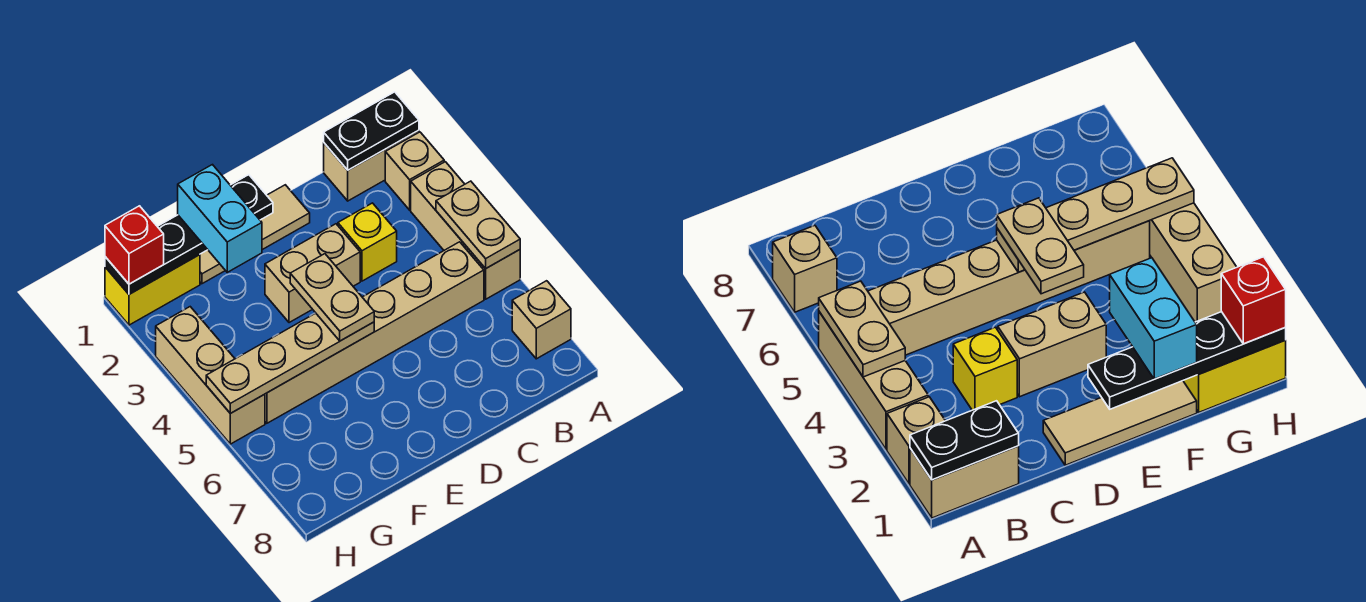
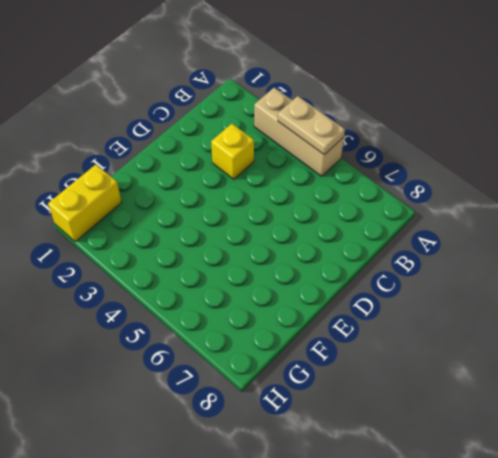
none -> tan 1x2 brick [324,130,419,201]
none -> tan 1x1 brick [385,132,444,210]
none -> tan 1x1 brick [512,281,571,359]

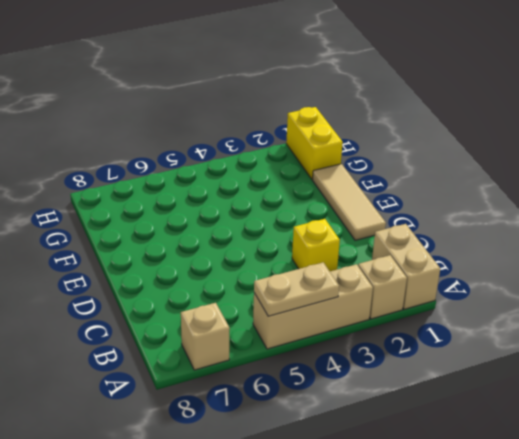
none -> tan 1x6 brick [265,242,484,423]
none -> tan 1x2 brick [265,224,360,323]
none -> tan 1x3 brick [156,307,265,444]

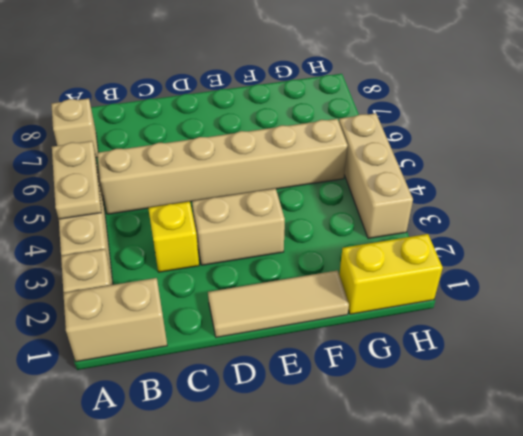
none -> black 1x2 plate [324,92,419,170]
none -> black 1x4 plate [105,175,273,294]
none -> tan 1x4 plate [206,313,374,413]

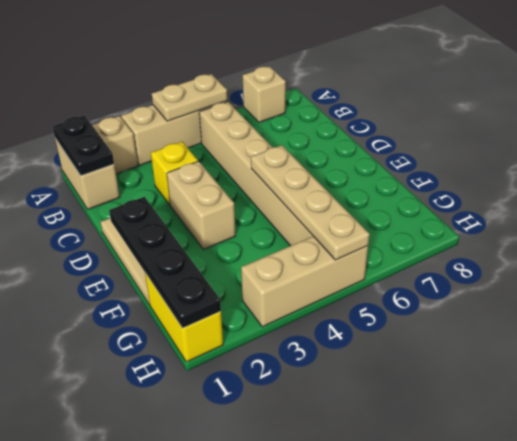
none -> tan 1x2 plate [290,254,374,341]
none -> cyan 1x2 brick [178,165,262,272]
none -> red 1x1 brick [105,206,164,284]

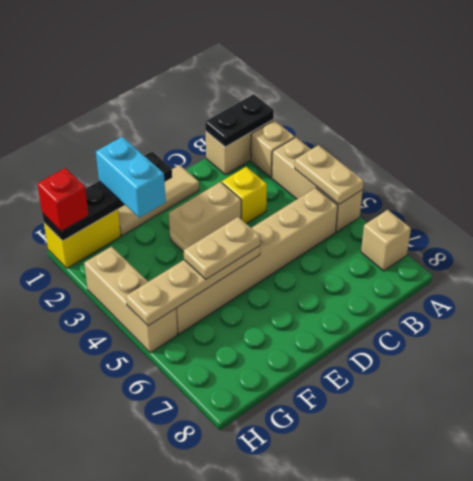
tan 1x2 plate [184,217,260,279] -> tan 1x2 plate turned to [290,254,374,341]

